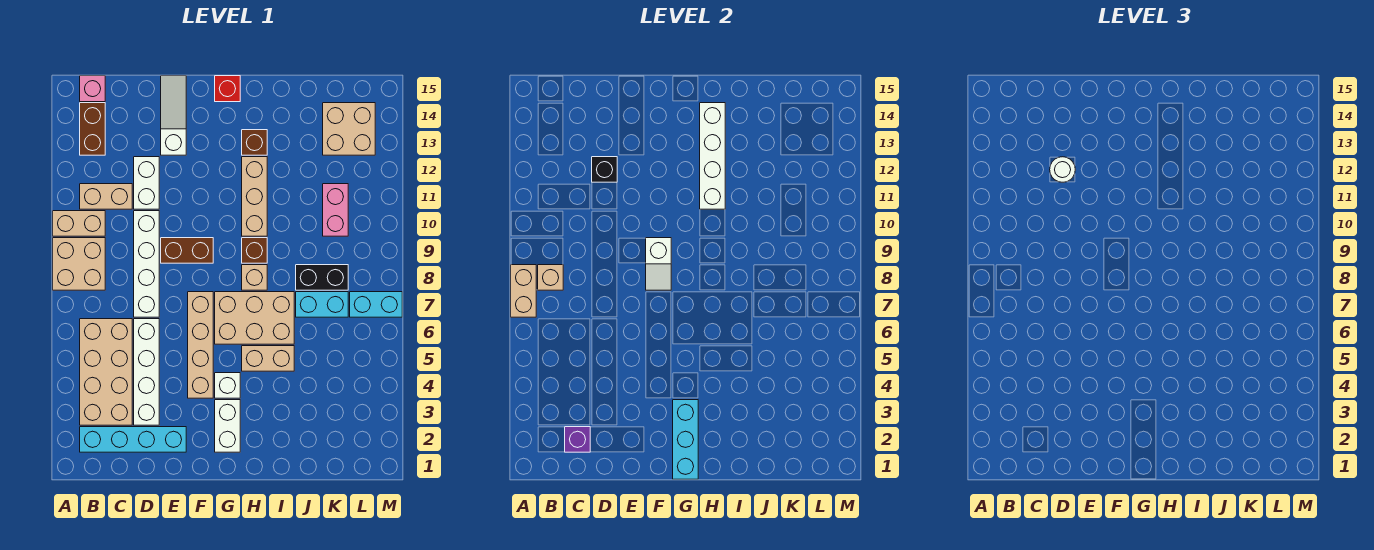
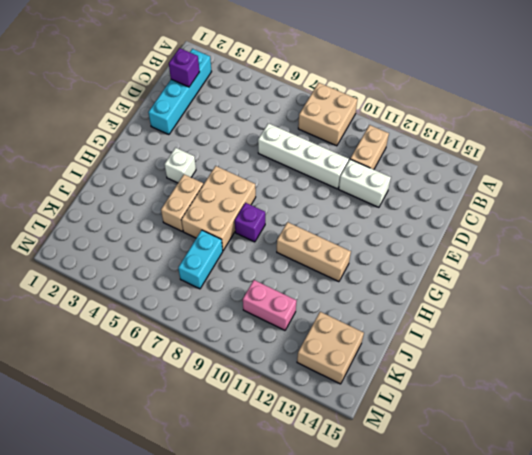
purple 1x1 brick [235,203,265,242] -> tan 1x1 brick [242,265,267,290]
none -> tan 1x2 brick [53,211,105,236]
none -> tan 2x4 brick [80,319,132,425]
none -> brown 1x2 brick [80,103,105,155]
none -> pink 1x1 brick [80,76,105,102]

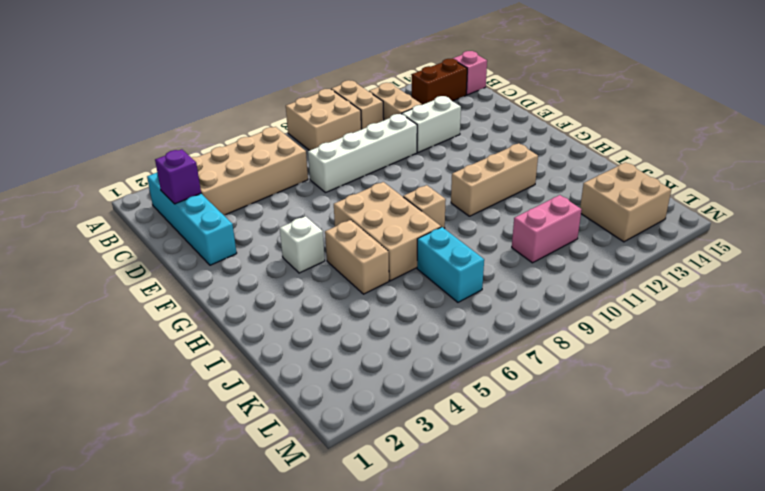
none -> white 1x4 brick [134,319,159,425]
none -> brown 1x2 brick [161,238,213,263]
none -> white 1x3 slope [161,76,186,155]
none -> tan 1x4 brick [188,292,213,398]

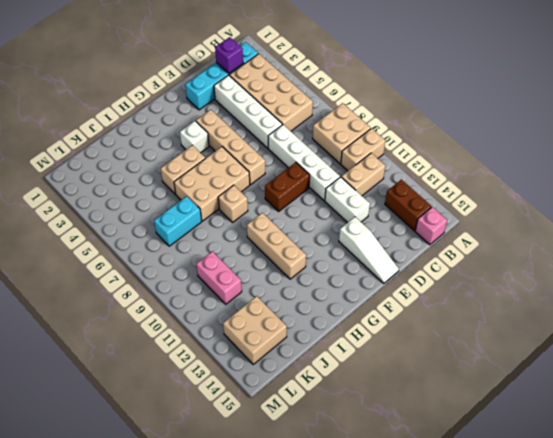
none -> white 1x2 brick [215,400,240,452]
none -> red 1x1 brick [215,76,240,102]
none -> brown 1x1 brick [242,238,267,263]
none -> brown 1x1 brick [242,130,267,155]

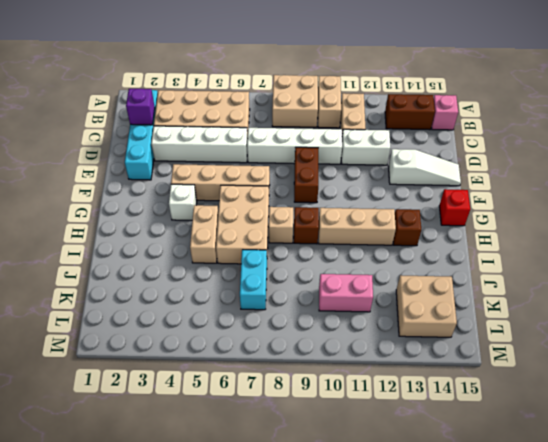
none -> white 1x2 brick [215,400,240,452]
none -> black 1x2 brick [296,265,348,290]
none -> cyan 1x2 brick [350,292,402,317]
none -> tan 1x2 brick [511,265,536,317]

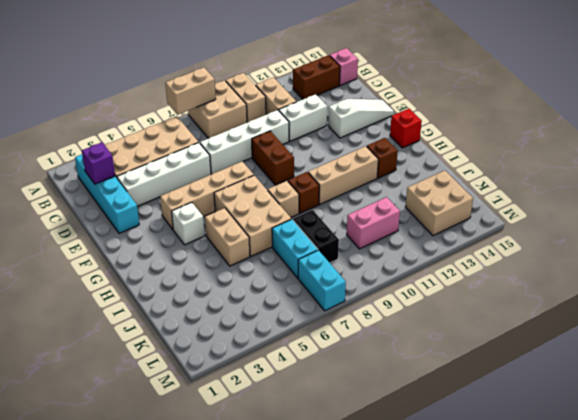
none -> white 1x2 brick [215,400,240,452]
none -> tan 1x1 brick [538,265,563,290]
none -> black 1x1 brick [592,157,617,182]
none -> white 1x2 slope [646,238,671,290]

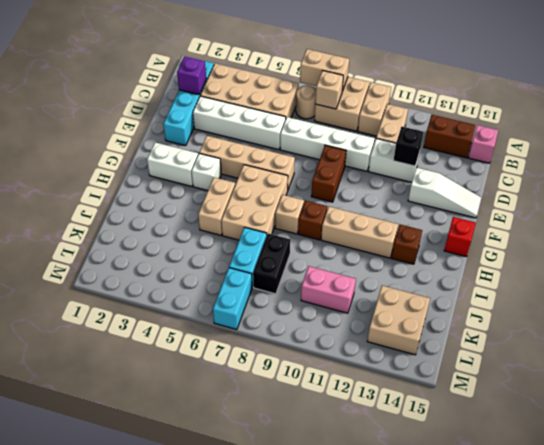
tan 1x1 round brick [296,85,316,119] -> none
none -> white 1x2 slope [646,238,671,290]
none -> cyan 1x3 brick [673,400,698,479]
none -> white 1x4 brick [700,103,725,209]
none -> white 1x1 round brick [1050,157,1075,182]

